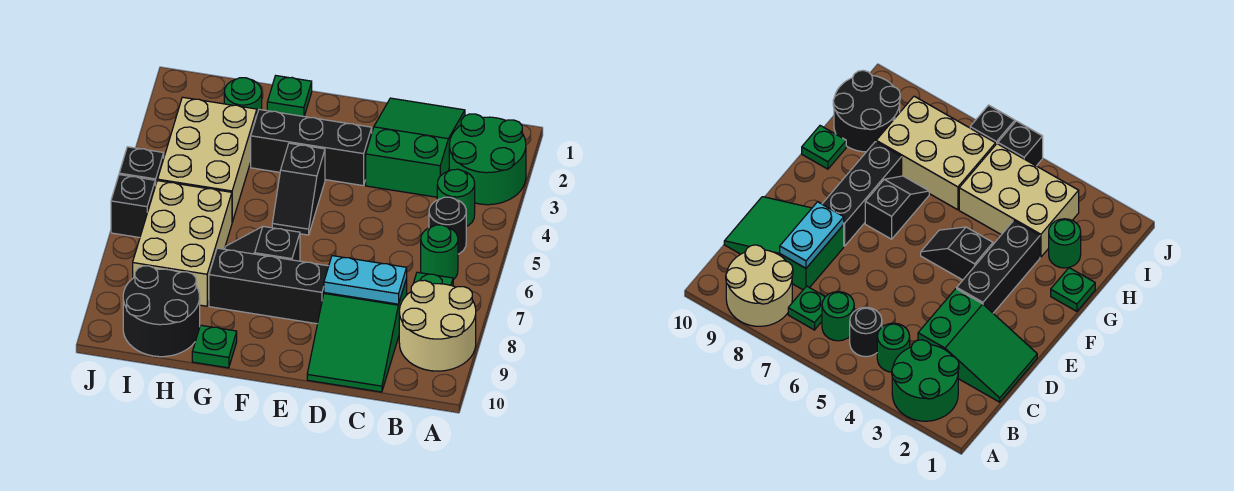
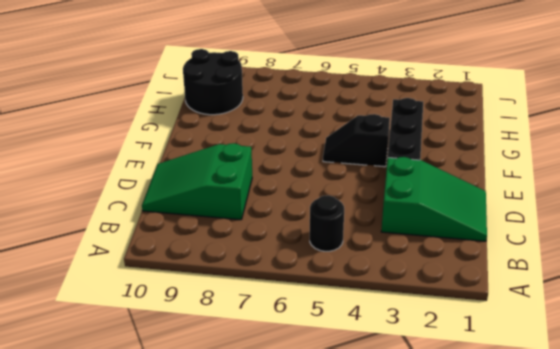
none -> green 2x2 round brick [449,114,526,205]
none -> tan 2x2 round brick [399,280,476,371]
none -> green 1x1 round brick [437,169,475,227]

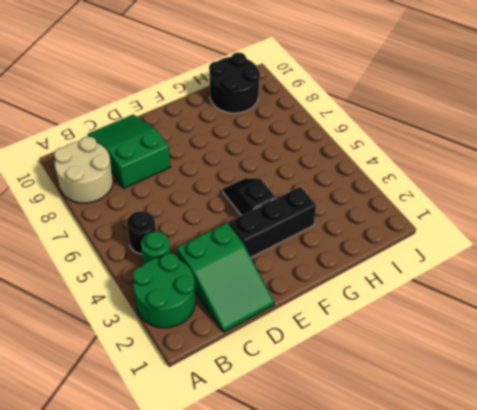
none -> green 1x1 round brick [421,225,458,280]
none -> green 1x1 plate [413,272,453,286]
none -> black 1x3 brick [209,248,329,324]

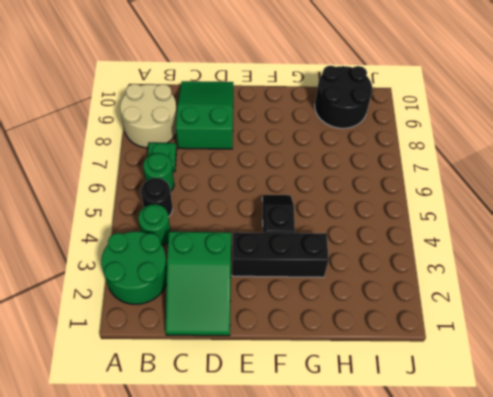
none -> black 1x3 brick [209,248,329,324]
none -> black 1x2 slope [225,226,300,261]
none -> green 1x1 plate [267,76,312,116]

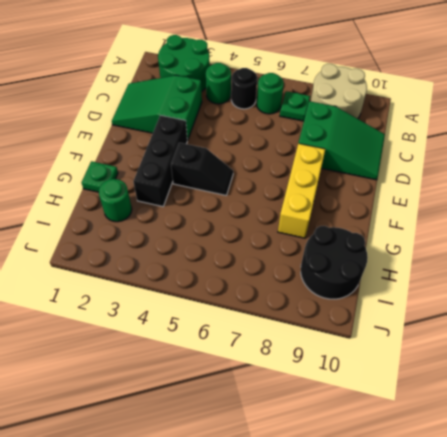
yellow 1x3 brick [278,144,325,238] -> black 1x3 brick [209,248,329,324]
none -> black 1x2 slope [225,226,300,261]
none -> green 1x1 plate [192,325,237,368]
none -> tan 2x3 brick [158,97,257,222]

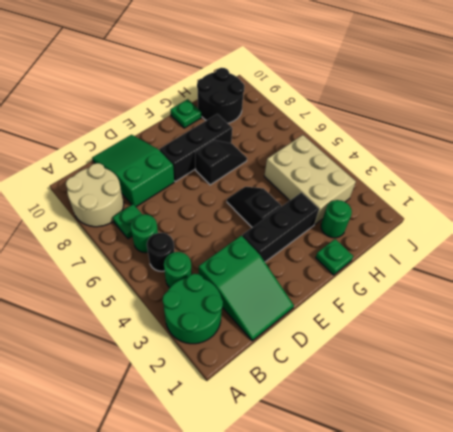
none -> tan 2x3 brick [133,181,232,306]
none -> black 1x1 brick [119,147,164,186]
none -> black 1x1 brick [111,175,155,238]

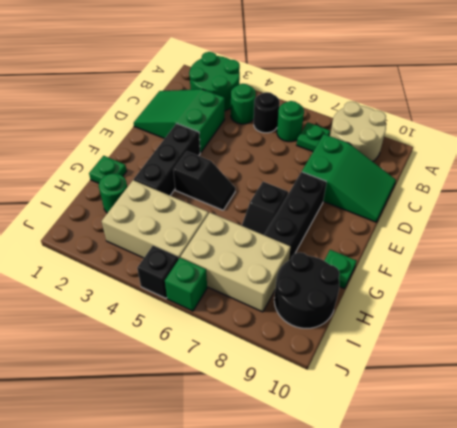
green 1x1 brick [165,258,207,311] -> black 1x1 brick [111,175,155,238]
none -> cyan 1x2 plate [324,256,407,304]

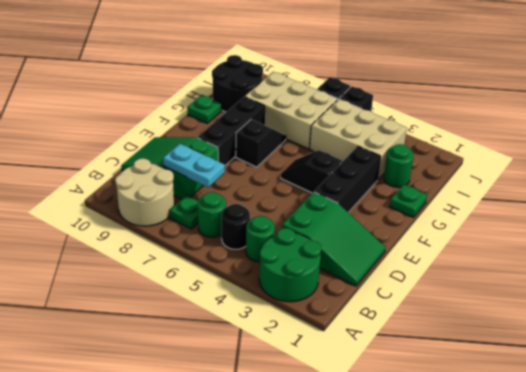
cyan 1x2 plate [163,144,225,187] -> cyan 1x2 plate turned to [324,256,407,304]

